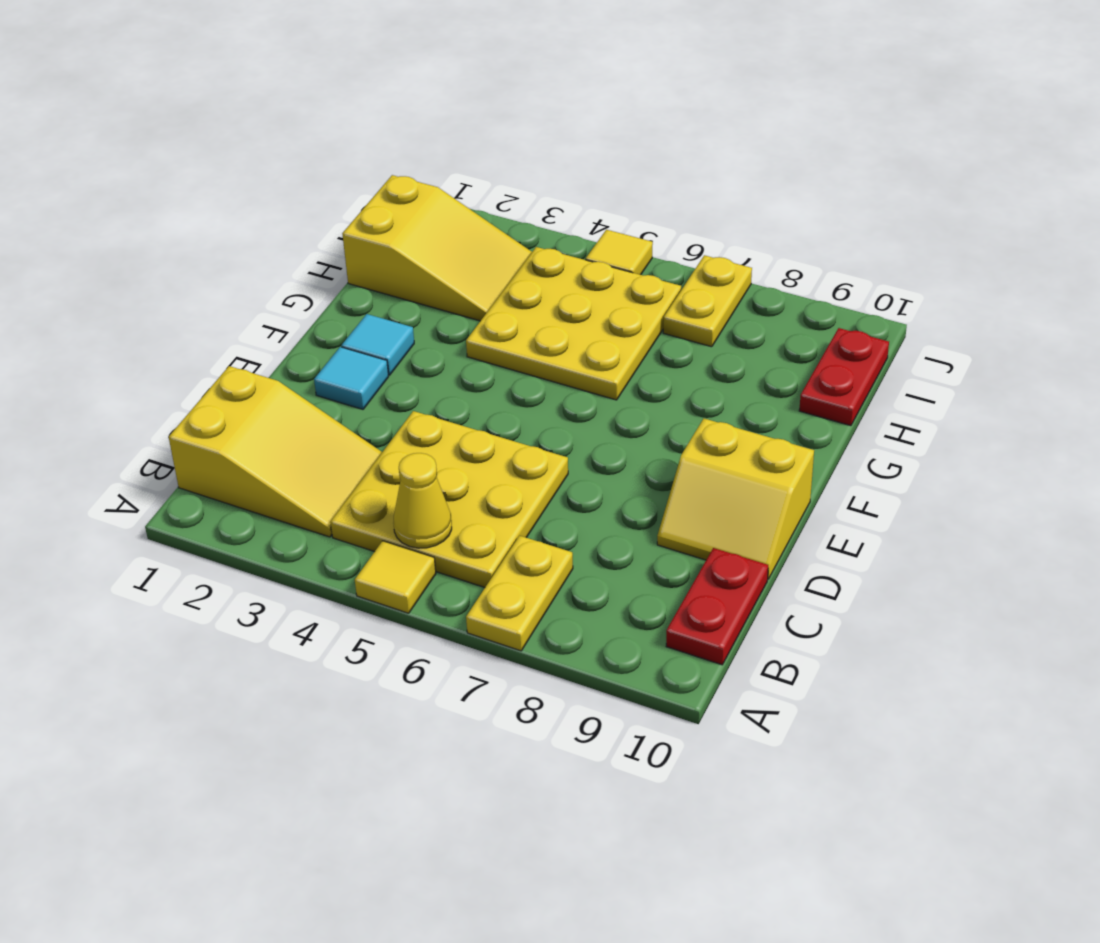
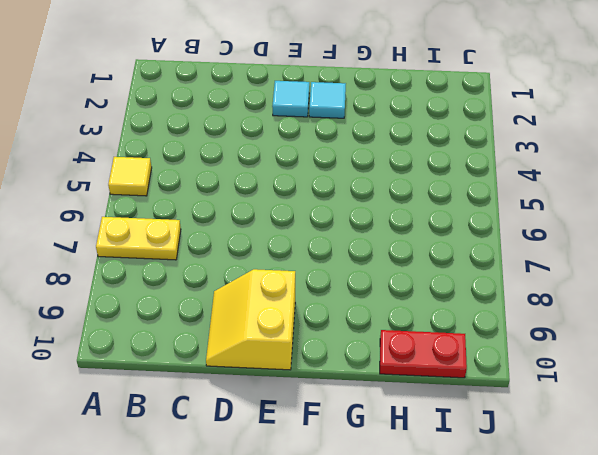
none -> yellow 2x3 slope [169,366,382,537]
none -> yellow 3x3 plate [331,411,568,587]
none -> red 1x2 plate [666,548,768,665]

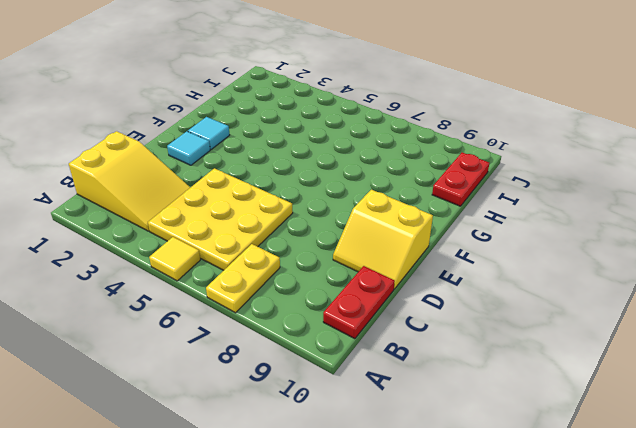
none -> yellow 3x3 plate [466,247,681,400]
none -> yellow 2x3 slope [342,175,532,321]
none -> yellow 1x2 plate [663,255,752,347]

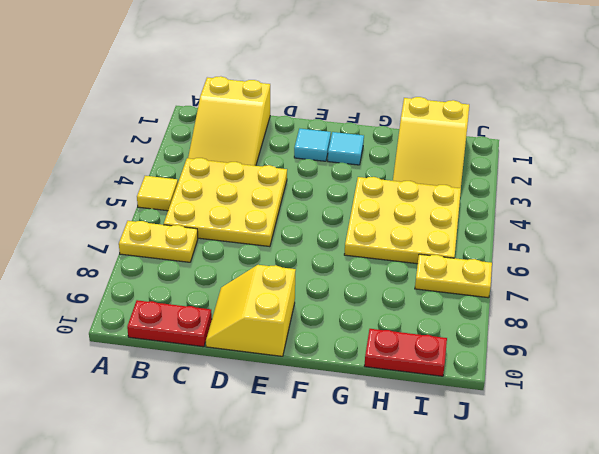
none -> yellow 1x1 tile [586,230,653,275]
none -> yellow 1x1 cone [393,453,452,548]

